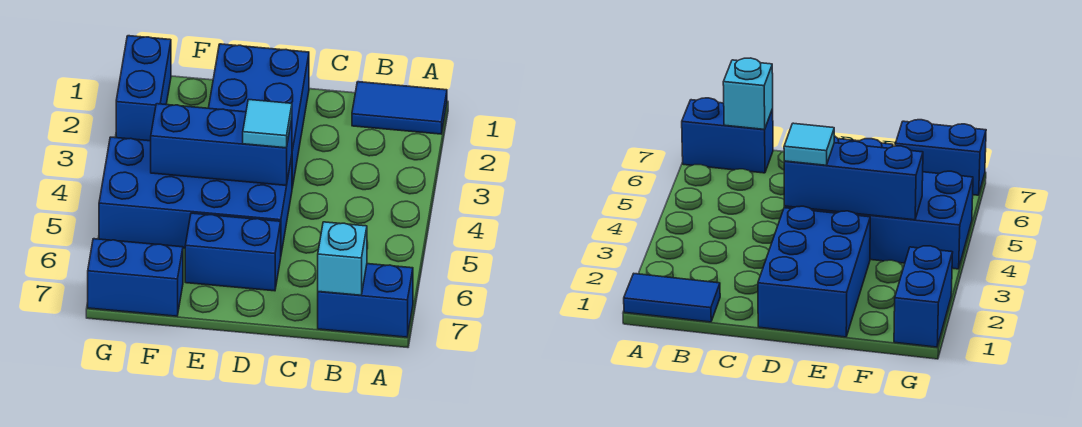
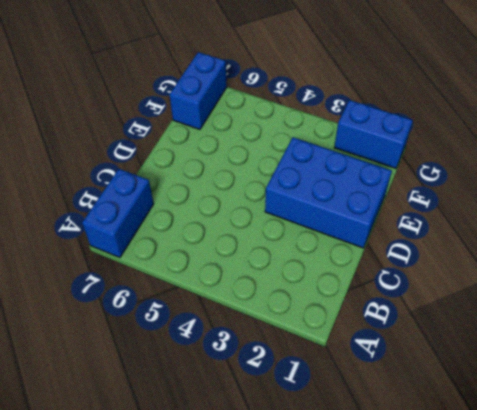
none -> blue 1x2 tile [352,82,447,134]
none -> blue 2x4 brick [99,137,292,253]

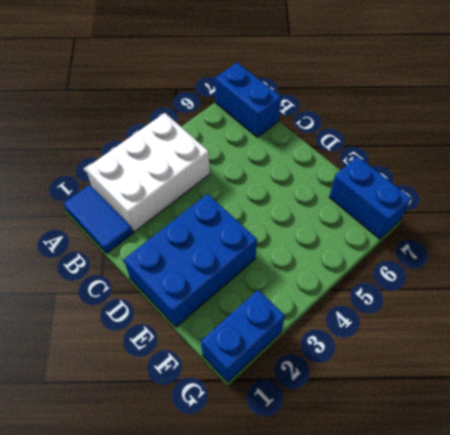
white 2x3 brick [86,113,210,232] -> none
none -> blue 2x4 brick [99,137,292,253]
none -> blue 1x2 brick [185,213,281,291]

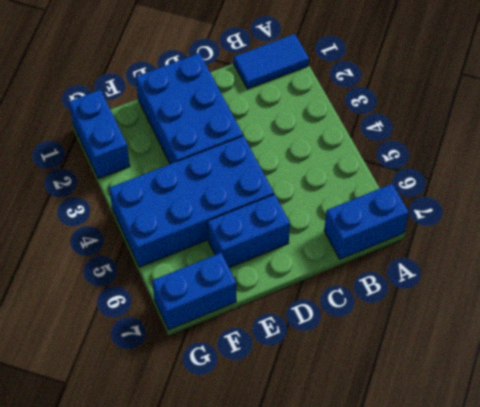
none -> cyan 1x1 brick [318,222,367,295]
none -> blue 1x3 brick [151,104,292,186]

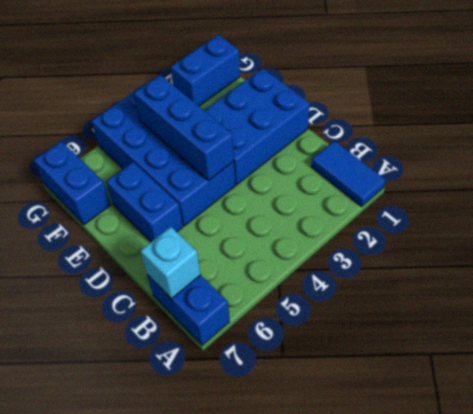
none -> cyan 1x1 tile [243,100,292,148]

